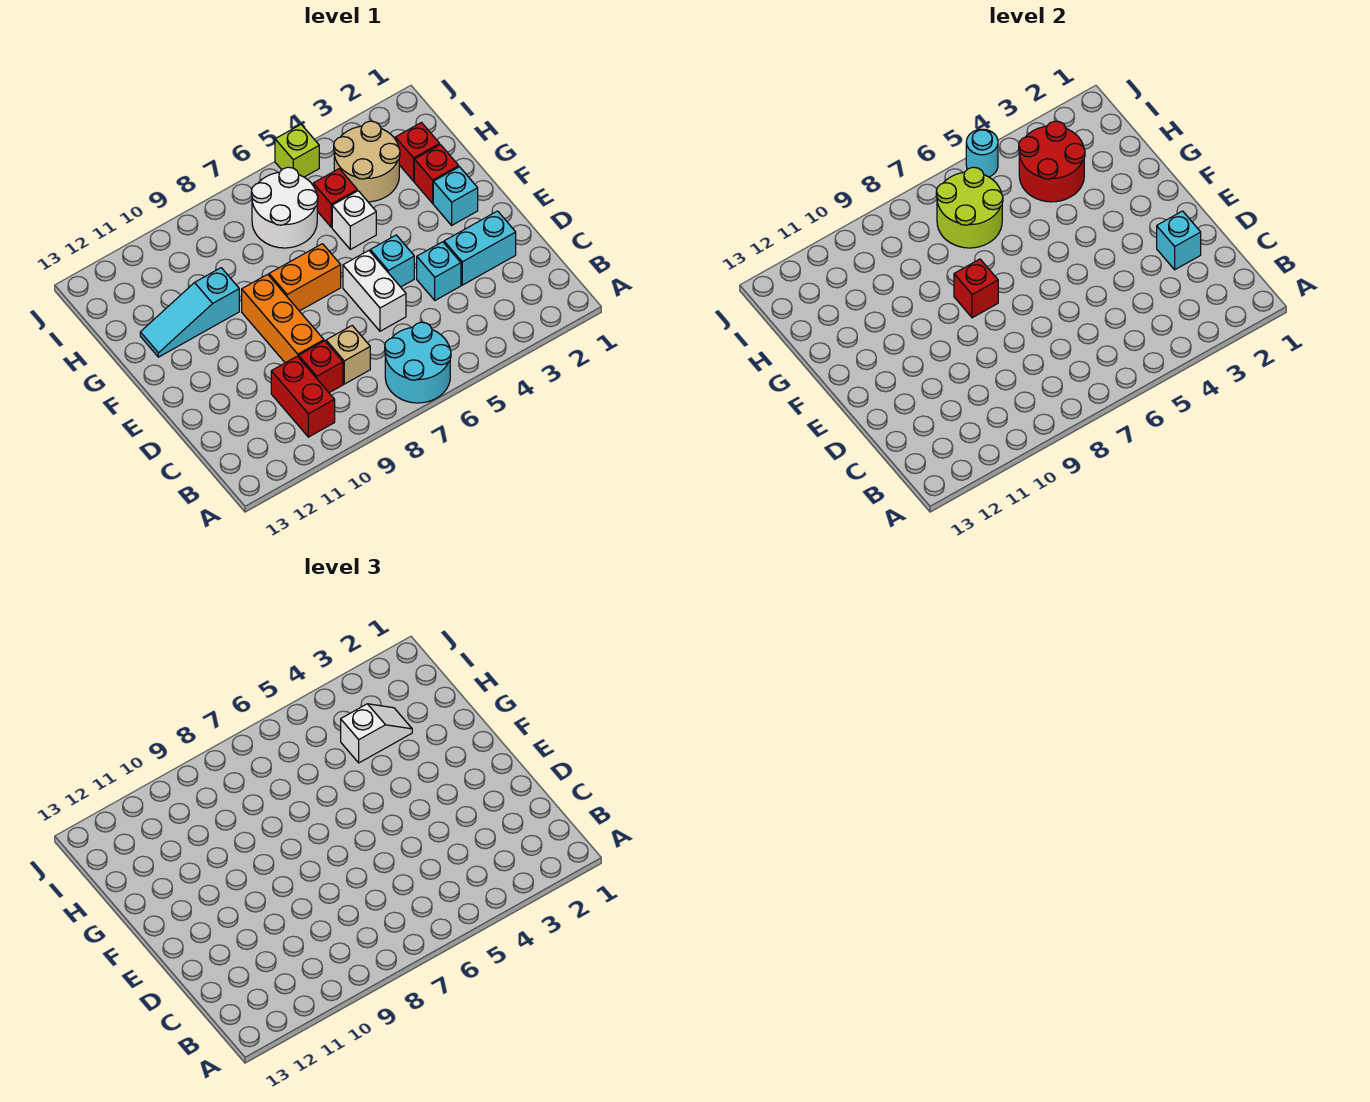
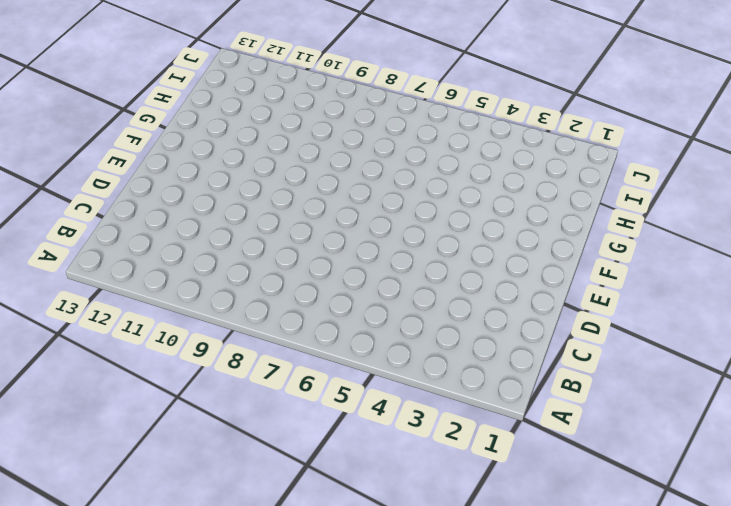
none -> cyan 2x2 round brick [385,322,451,403]
none -> red 1x2 brick [271,356,335,437]
none -> tan 1x1 brick [326,326,370,384]

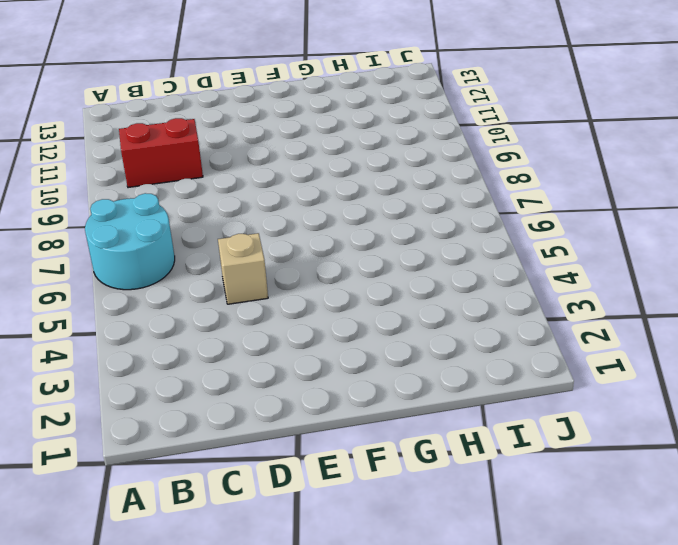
tan 1x1 brick [218,233,268,304] -> tan 1x1 brick moved to [326,326,370,384]
none -> red 1x1 brick [299,341,343,393]
none -> cyan 1x2 brick [444,211,516,285]
none -> cyan 1x1 brick [417,242,461,300]

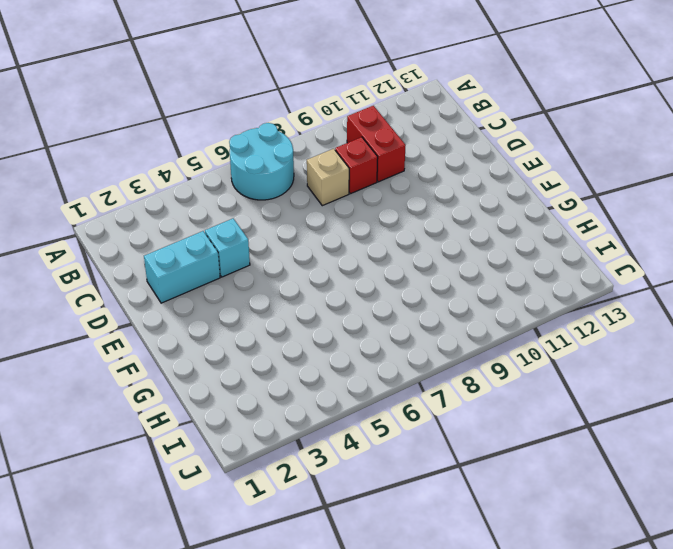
none -> white 1x2 brick [343,251,406,331]
none -> orange 1x3 brick [242,274,324,363]
none -> cyan 1x1 brick [370,235,414,287]

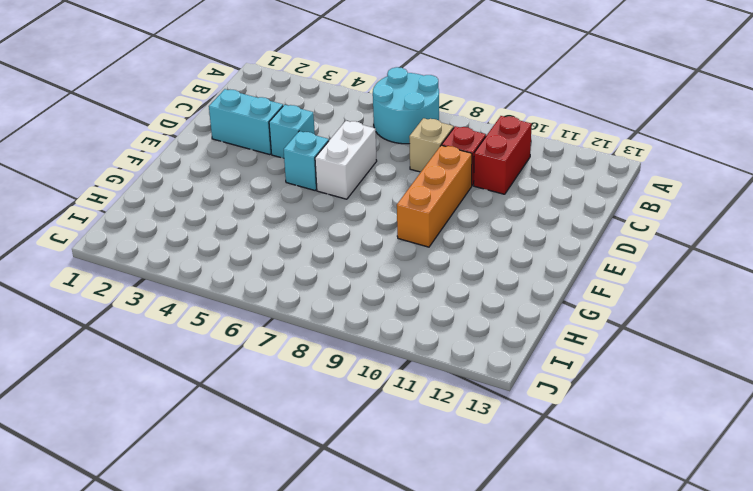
none -> cyan 1x1 brick [433,167,478,225]
none -> orange 1x2 brick [269,244,341,311]
none -> red 1x1 brick [414,145,459,203]

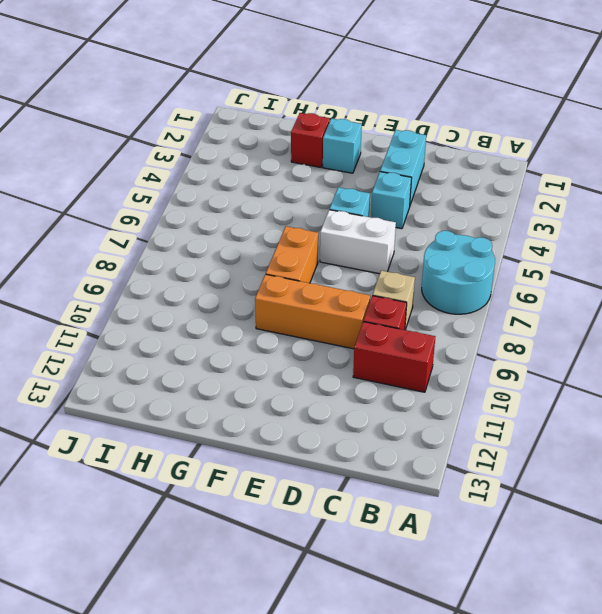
none -> white 1x1 brick [332,191,376,249]
none -> cyan 1x3 slope [140,268,239,357]
none -> red 1x1 brick [395,123,440,181]

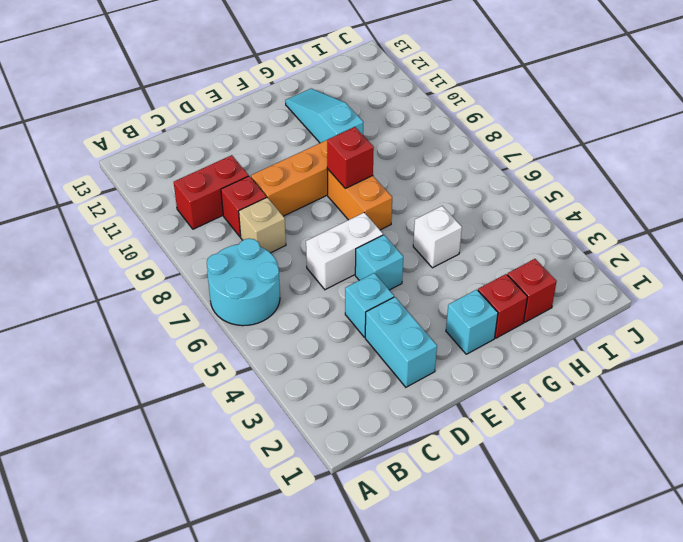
none -> tan 2x2 round brick [334,121,400,202]
none -> red 1x1 brick [313,169,357,227]
none -> white 2x2 round brick [251,167,318,248]

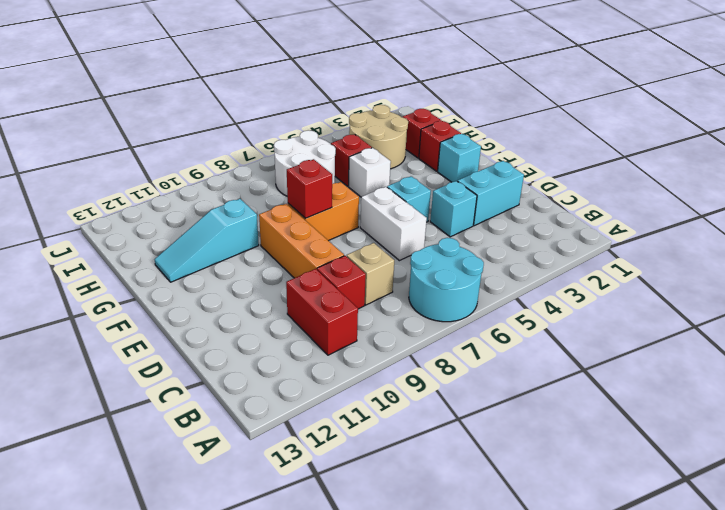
none -> lime 1x1 brick [275,125,319,177]
none -> cyan 1x1 brick [1157,211,1201,270]
none -> red 2x2 round brick [1019,121,1085,202]

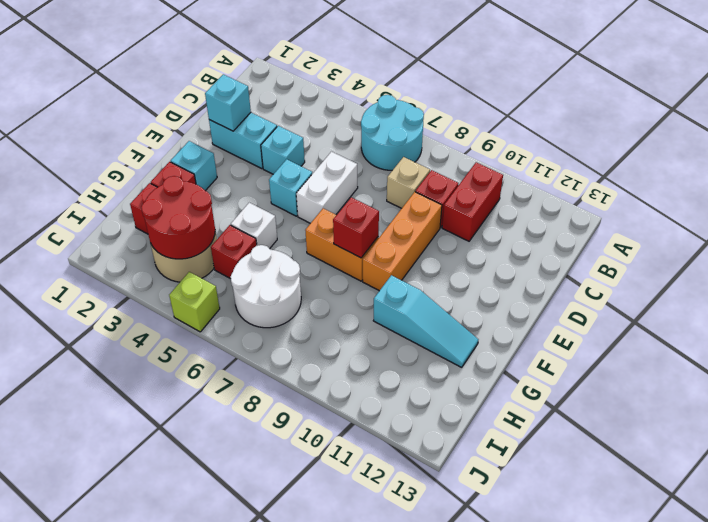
none -> lime 2x2 round brick [936,167,1003,248]
none -> cyan 1x1 round brick [966,129,998,177]
none -> white 1x2 slope [341,704,412,763]

